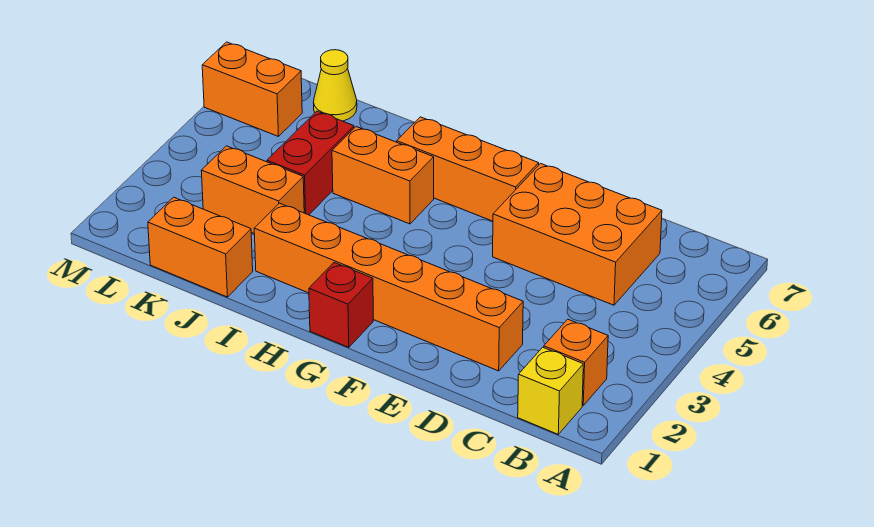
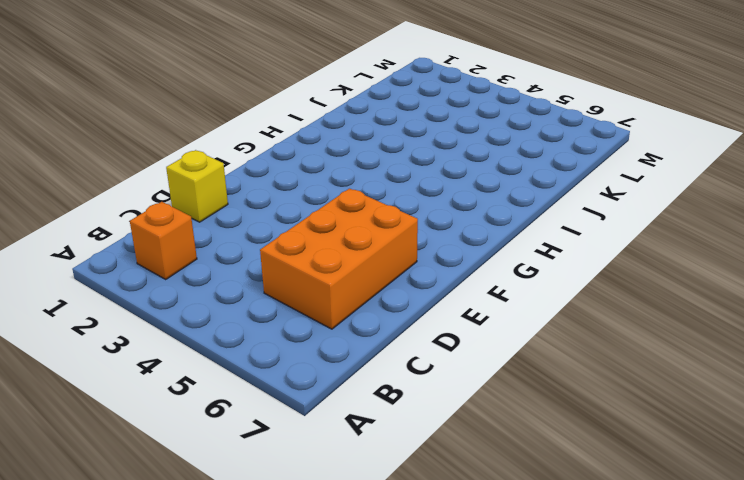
yellow 1x1 brick [166,150,228,222] -> yellow 1x1 brick moved to [518,347,583,434]
none -> orange 1x6 brick [254,203,523,371]
none -> orange 1x3 brick [397,117,539,221]
none -> red 1x1 brick [309,263,373,347]

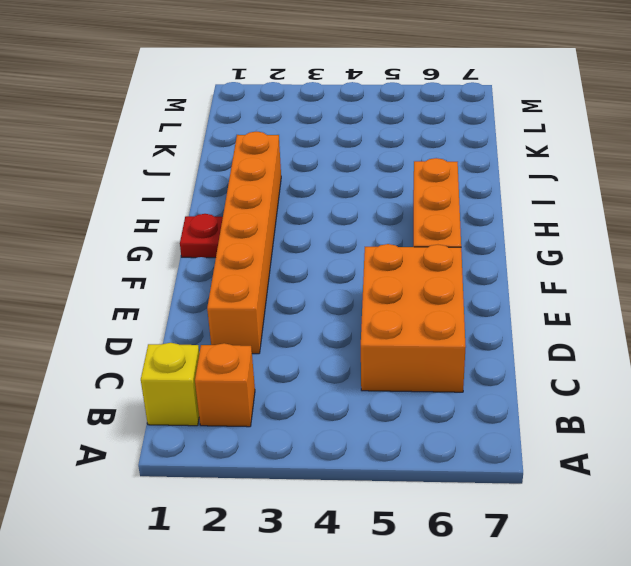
red 1x1 plate [180,214,223,258] -> red 1x1 brick [309,263,373,347]
none -> orange 1x2 brick [332,127,434,224]
none -> orange 1x2 brick [148,197,253,297]
none -> orange 1x2 brick [201,146,304,233]

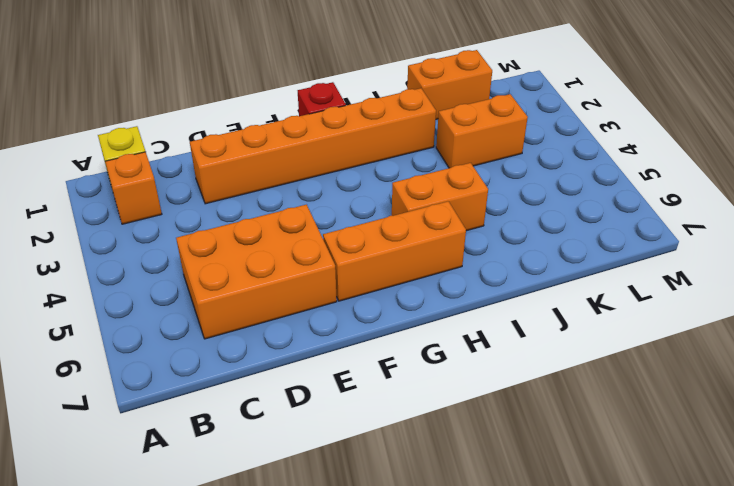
none -> red 1x2 brick [267,111,354,215]
none -> yellow 1x1 cone [314,50,357,121]
none -> orange 1x2 brick [202,42,302,137]

